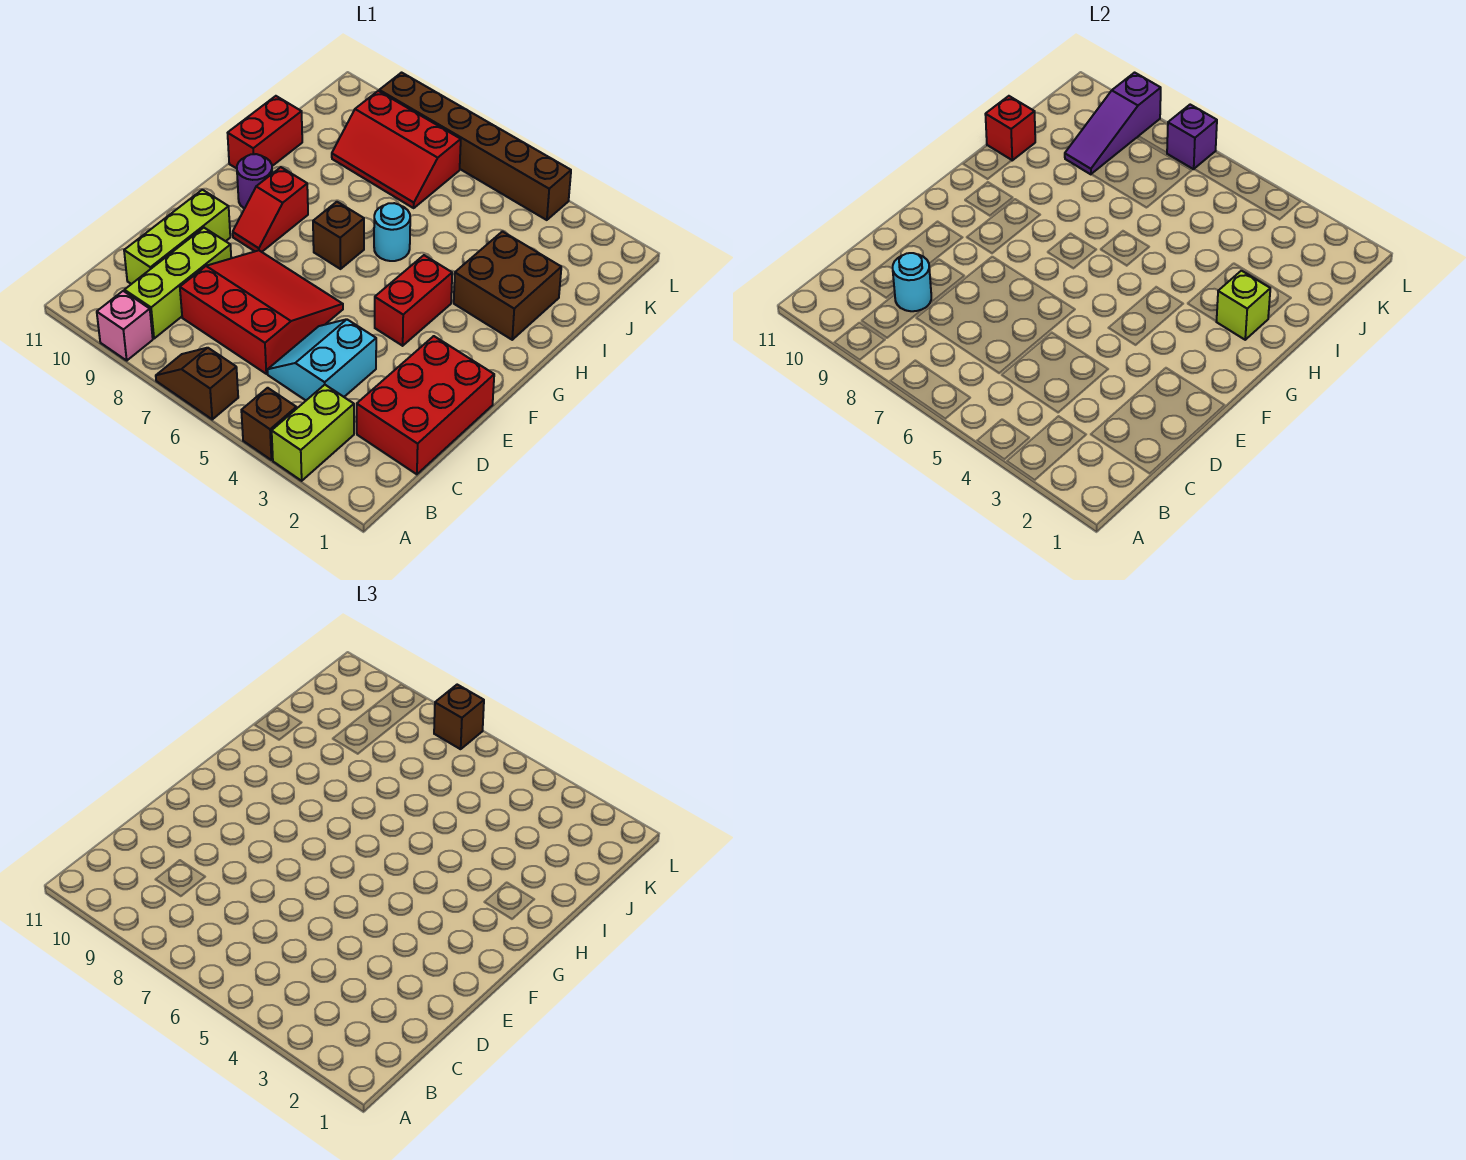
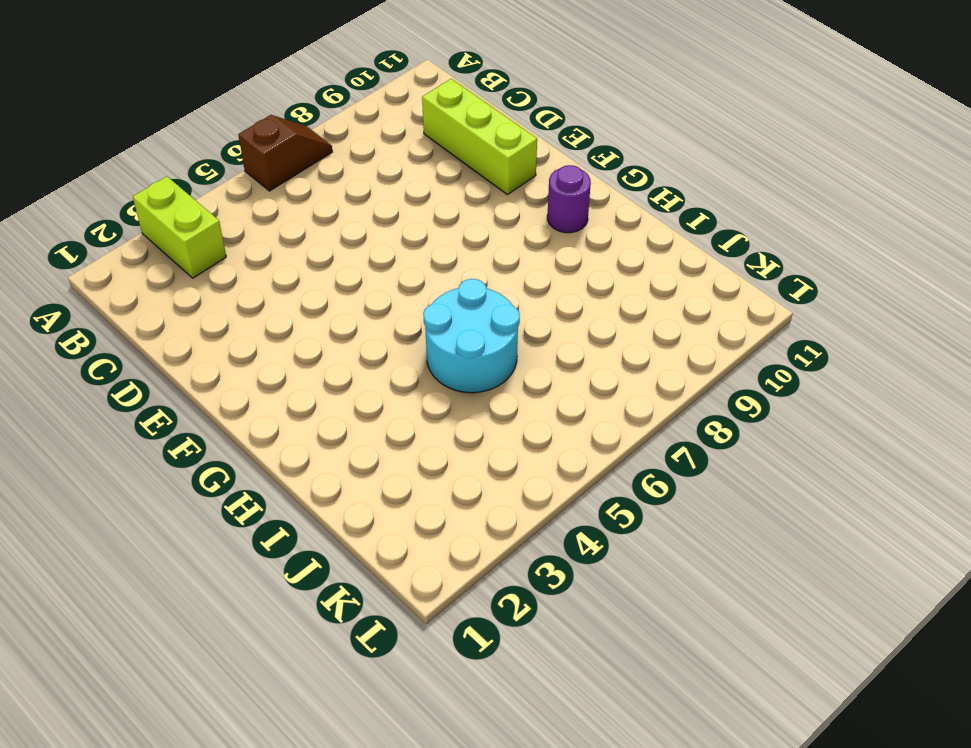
cyan 2x2 round brick [423,279,520,393] -> cyan 1x1 round brick [374,203,410,261]
none -> brown 1x1 brick [241,388,296,460]
none -> pink 1x1 brick [97,291,153,360]
none -> lime 1x3 brick [125,228,231,339]

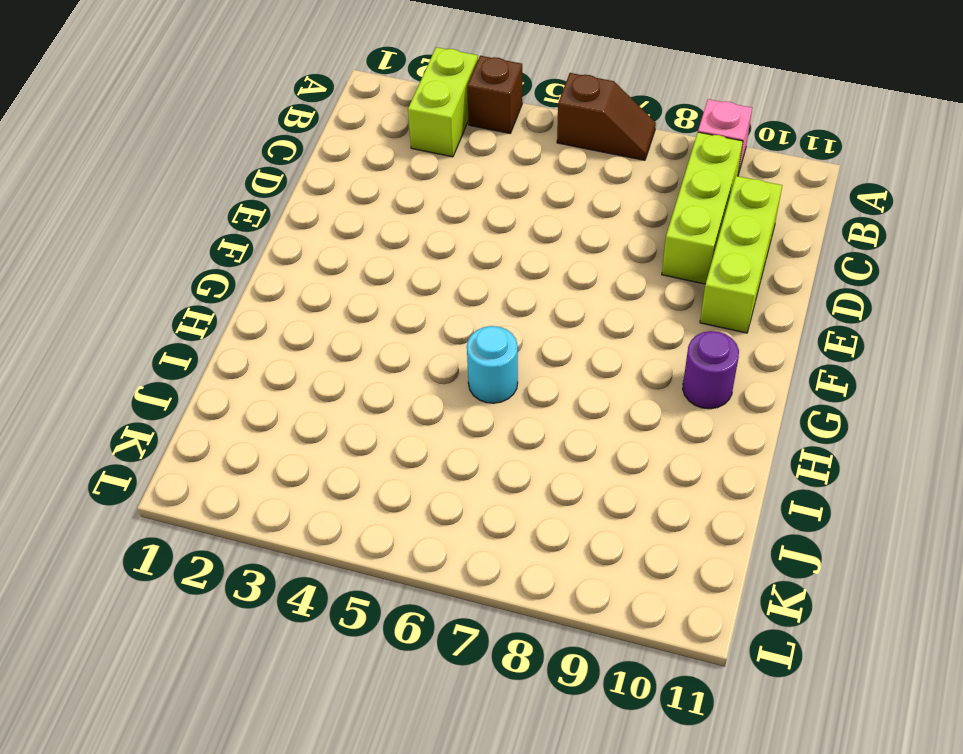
none -> red 2x3 brick [357,336,494,474]
none -> cyan 2x2 slope [268,319,376,400]
none -> red 3x3 slope [180,250,343,374]

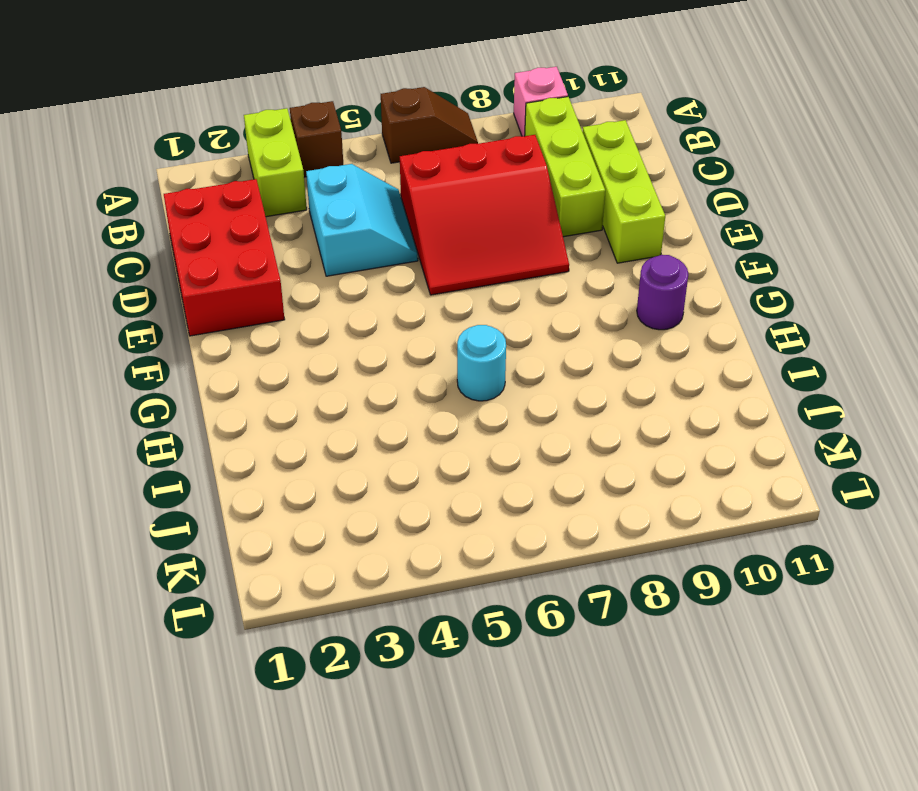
none -> red 1x2 brick [375,255,452,346]
none -> red 1x2 slope [233,167,308,252]
none -> brown 1x1 brick [313,202,364,269]

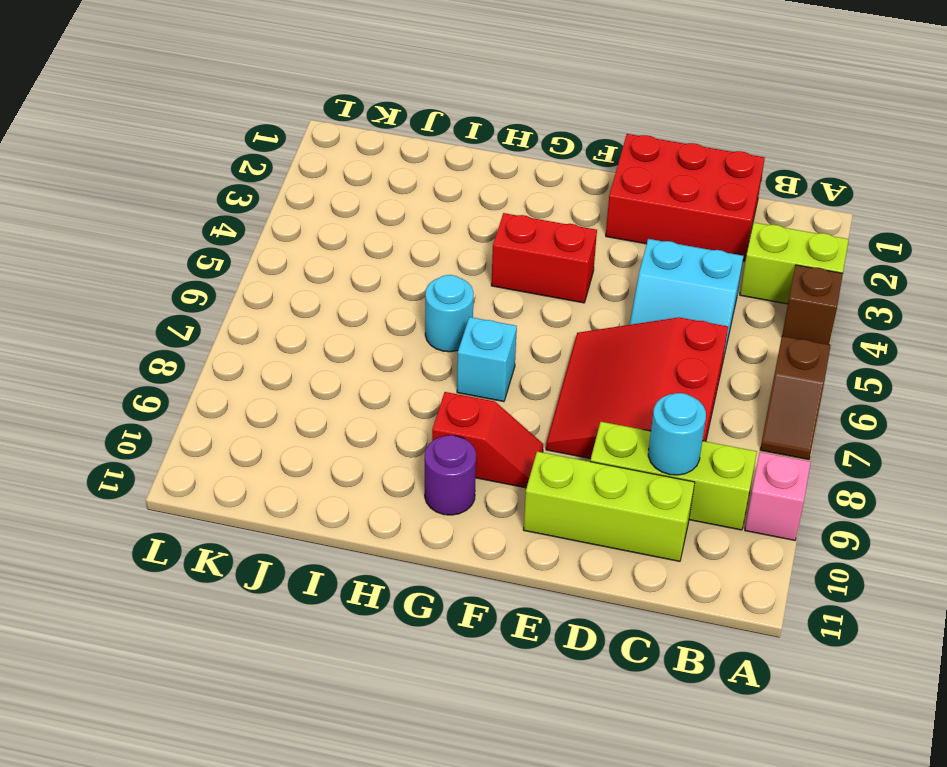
cyan 1x1 brick [457,317,517,402] -> brown 1x1 brick [313,202,364,269]
none -> brown 2x2 brick [454,232,561,340]
none -> red 1x2 brick [228,96,302,169]
none -> red 2x3 slope [332,91,461,208]

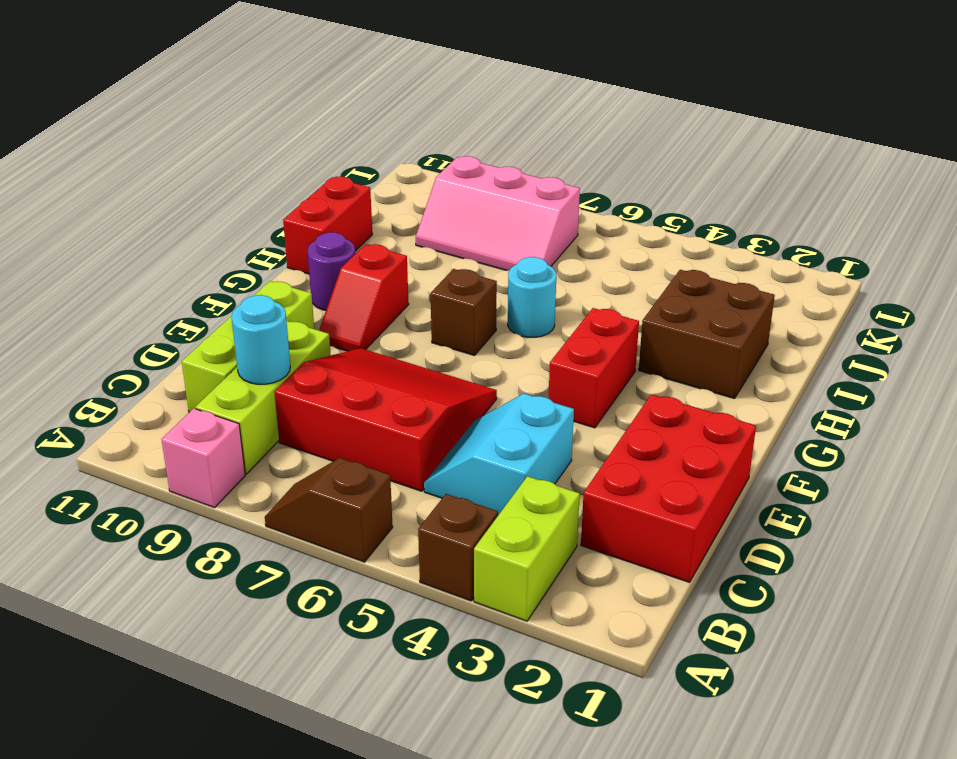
pink 2x3 slope [416,156,580,271] -> red 2x3 slope [332,91,461,208]
none -> brown 1x6 brick [379,73,571,220]
none -> lime 1x1 brick [1216,271,1270,340]
none -> red 1x1 brick [985,96,1035,160]

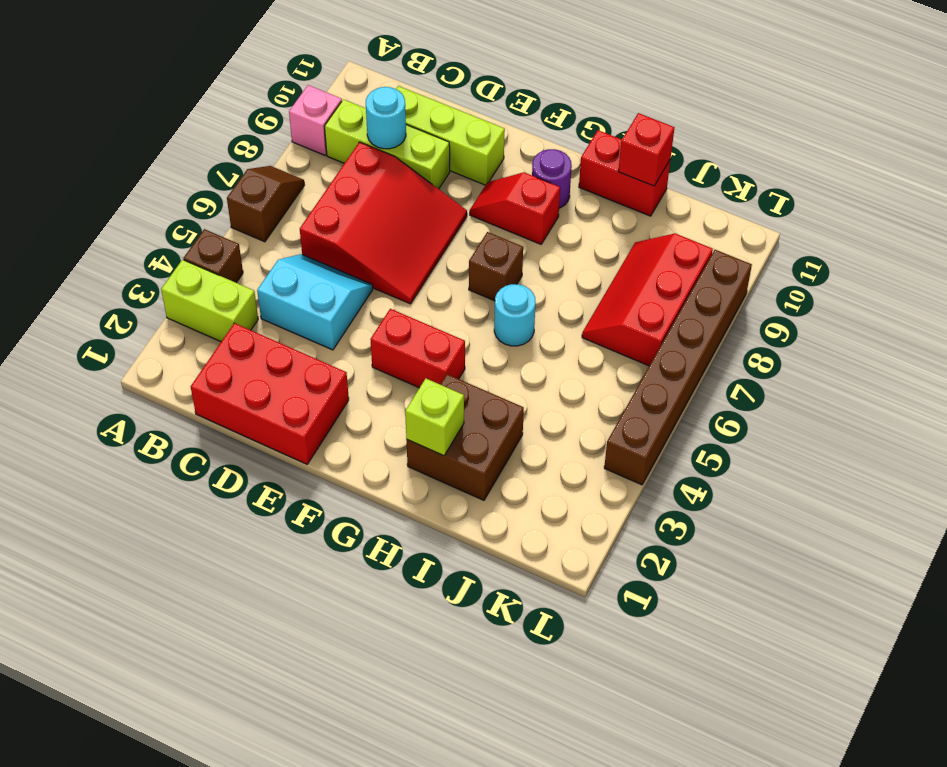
none -> purple 1x3 slope [1065,73,1161,174]
none -> purple 1x1 brick [1167,105,1217,169]
none -> brown 1x1 brick [434,685,484,749]

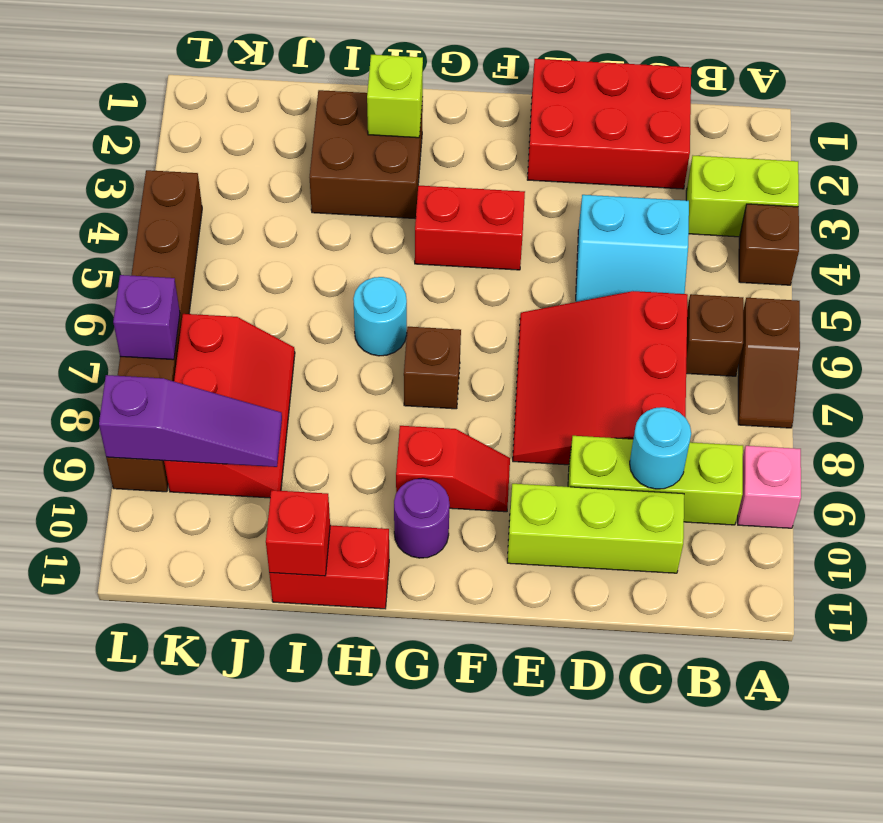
brown 1x1 brick [686,294,743,376] -> brown 1x1 brick moved to [434,685,484,749]

